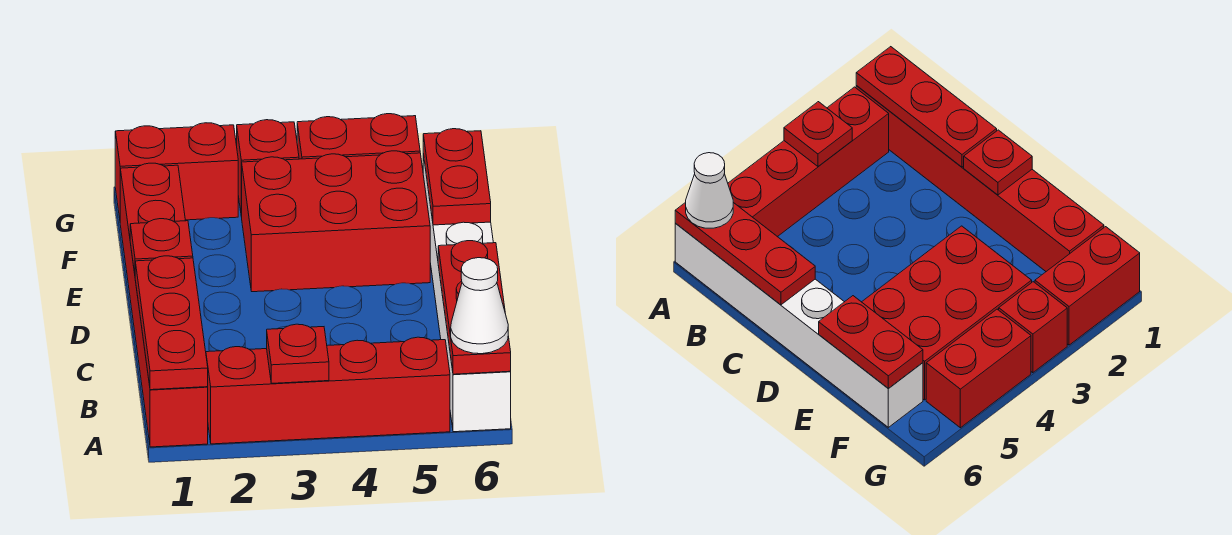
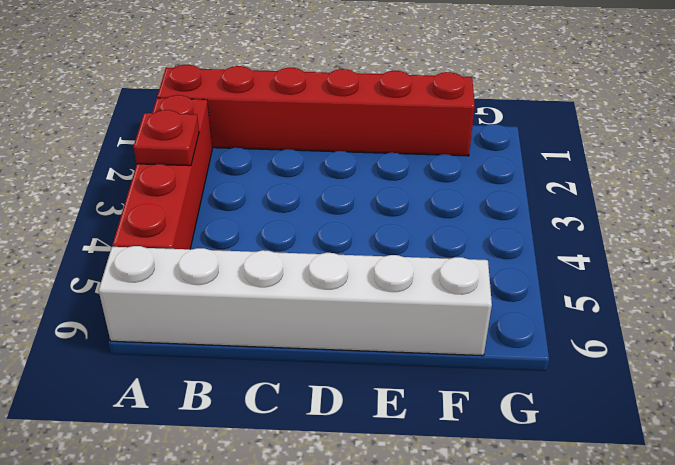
none -> red 2x3 brick [242,151,430,292]
none -> red 1x2 brick [115,123,238,220]
none -> red 1x1 brick [237,120,299,217]

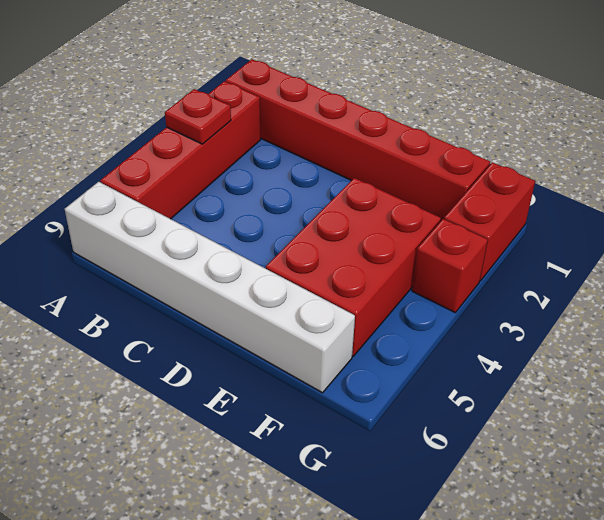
none -> red 1x2 brick [297,114,420,159]
none -> red 1x3 plate [135,256,208,390]
none -> red 1x3 plate [438,241,511,374]

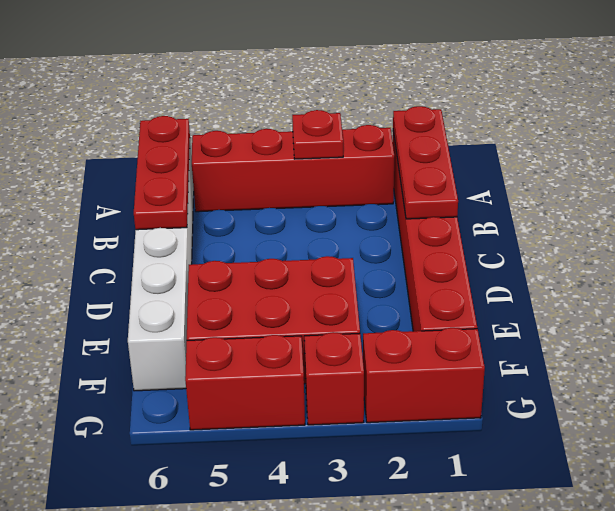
none -> red 1x1 plate [130,219,193,273]
none -> red 1x2 plate [423,129,491,225]
none -> white 1x1 cone [451,258,508,354]

